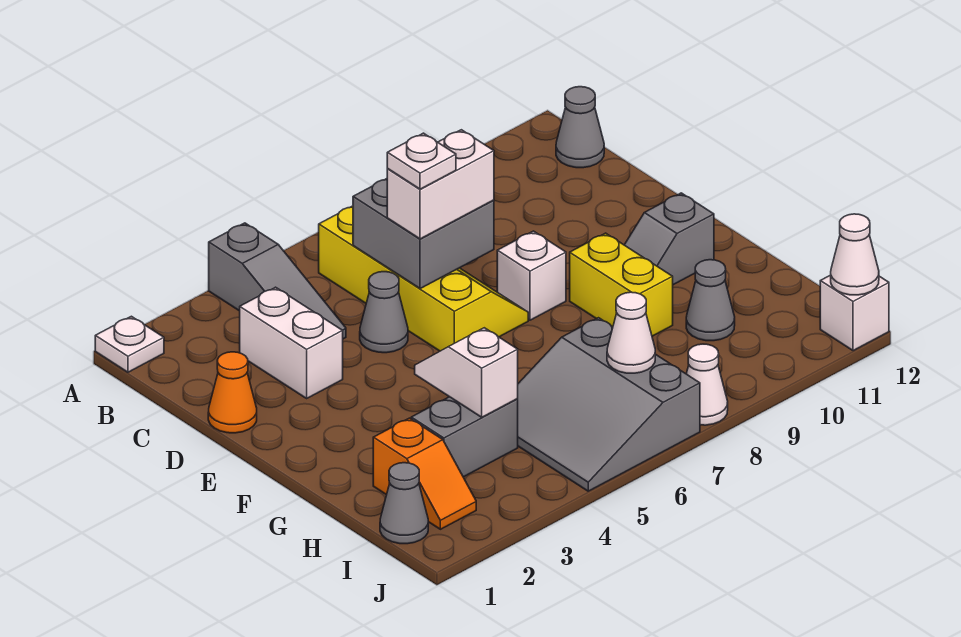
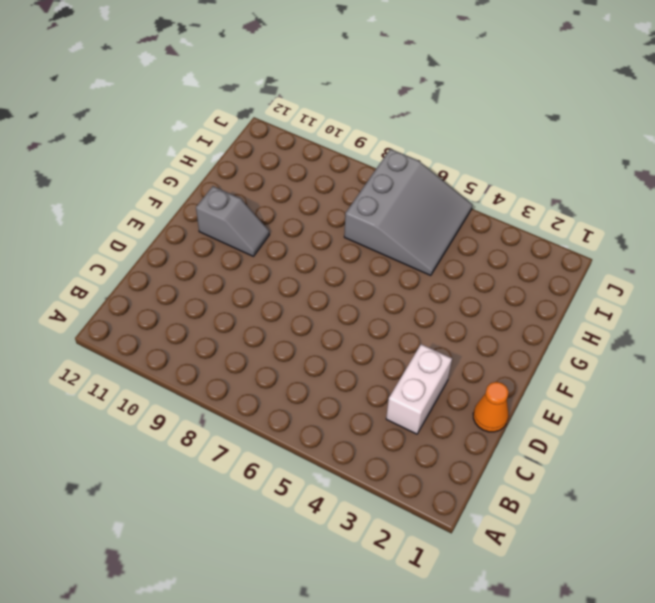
none -> white 1x1 plate [95,316,164,372]
none -> grey 1x3 slope [209,223,346,339]
none -> yellow 2x4 slope [319,206,528,351]

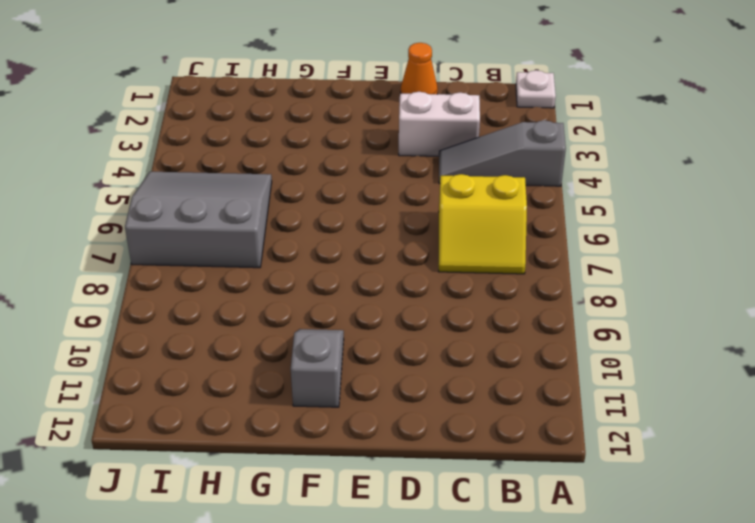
yellow 2x2 slope [439,174,527,274] -> yellow 2x4 slope [319,206,528,351]
none -> grey 1x1 cone [556,87,604,168]
none -> grey 1x1 cone [360,272,408,353]
none -> white 1x1 brick [497,231,566,320]

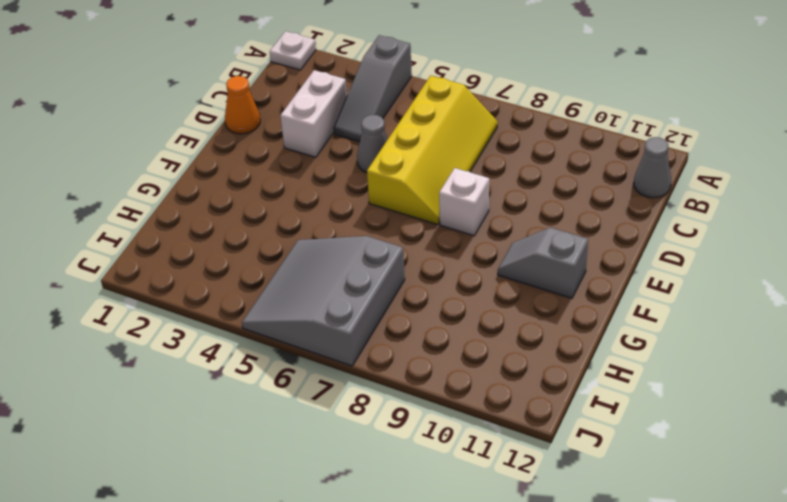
none -> yellow 1x2 brick [570,233,673,336]
none -> orange 1x2 slope [373,418,476,529]
none -> grey 1x2 brick [411,397,518,477]

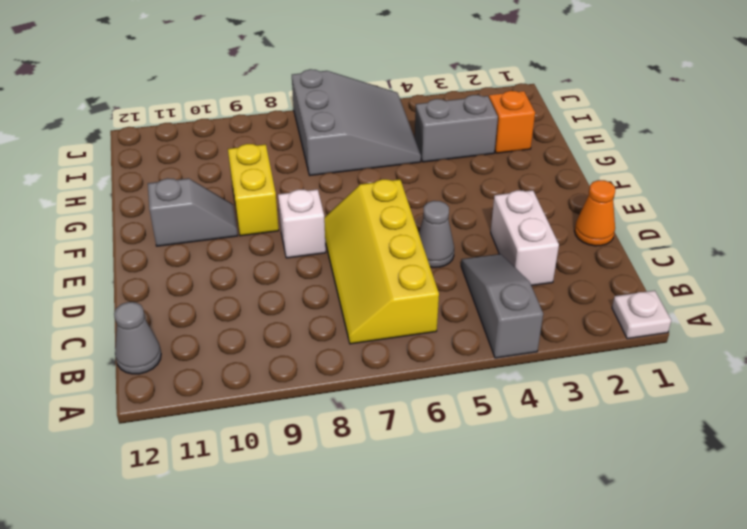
none -> grey 1x1 cone [686,260,735,341]
none -> grey 1x1 cone [380,463,428,544]
none -> white 1x1 cone [686,344,728,425]

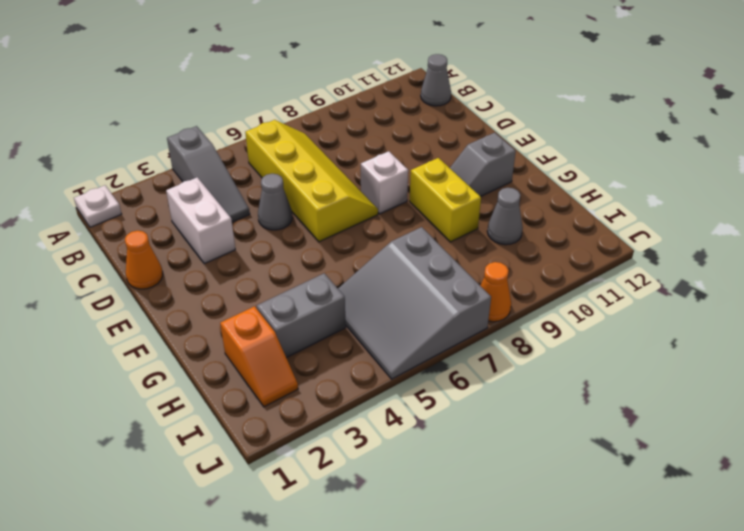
orange 1x1 cone [480,262,511,322] -> white 1x1 cone [686,344,728,425]
none -> grey 1x1 cone [380,463,428,544]
none -> white 1x1 brick [820,275,889,351]
none -> grey 2x2 brick [353,179,494,289]

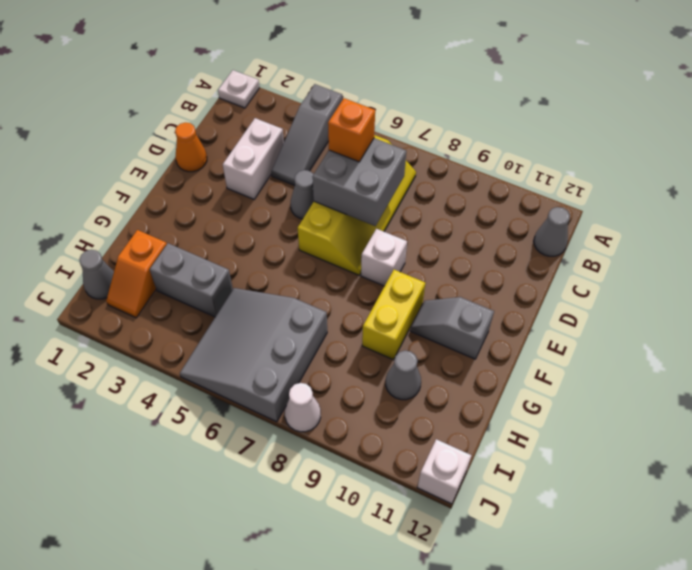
orange 1x1 brick [328,98,375,162] -> none
none -> white 1x2 slope [415,328,518,417]
none -> white 1x1 cone [607,292,655,373]
none -> white 1x1 cone [831,214,879,295]

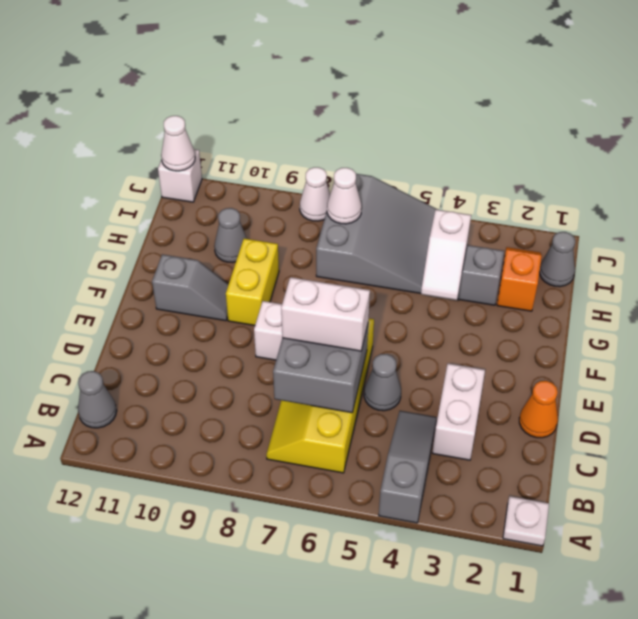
none -> white 1x1 plate [387,133,456,189]

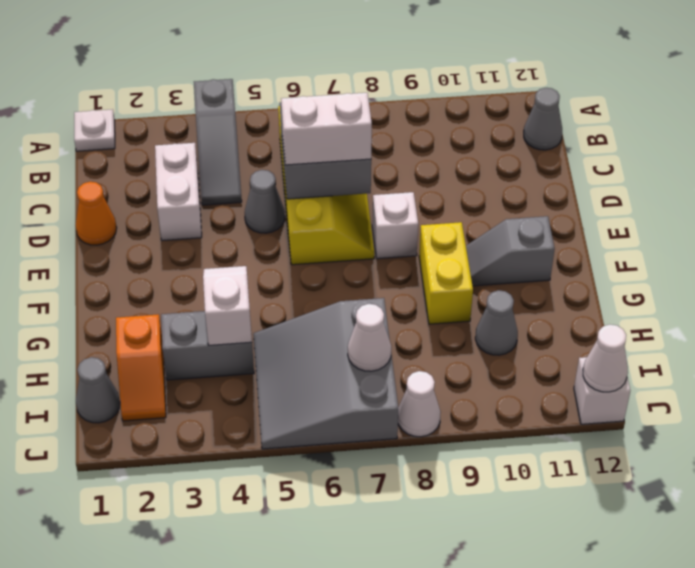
none -> white 1x1 plate [387,133,456,189]

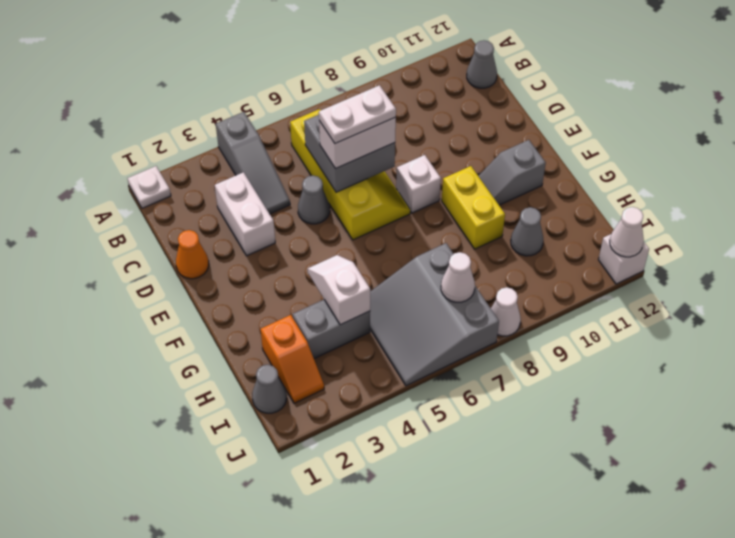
white 1x2 plate [319,85,396,143] -> white 1x1 plate [387,133,456,189]

